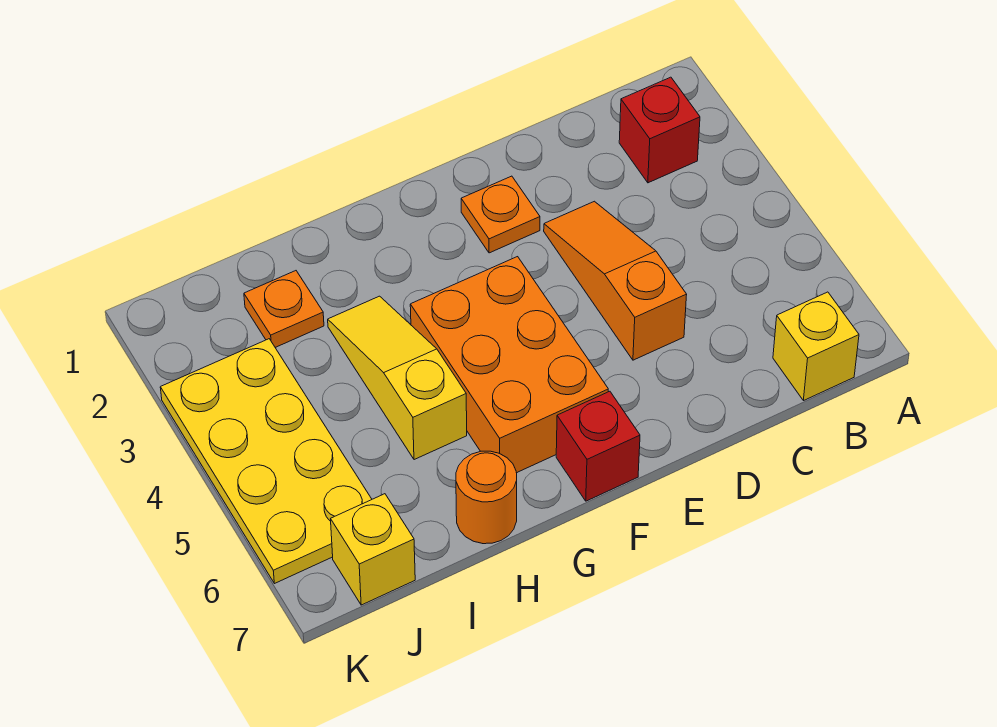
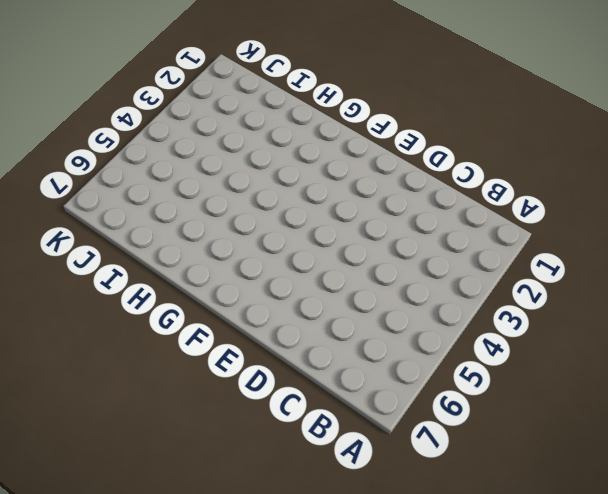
none -> red 1x1 brick [619,77,700,183]
none -> yellow 1x1 brick [773,292,859,401]

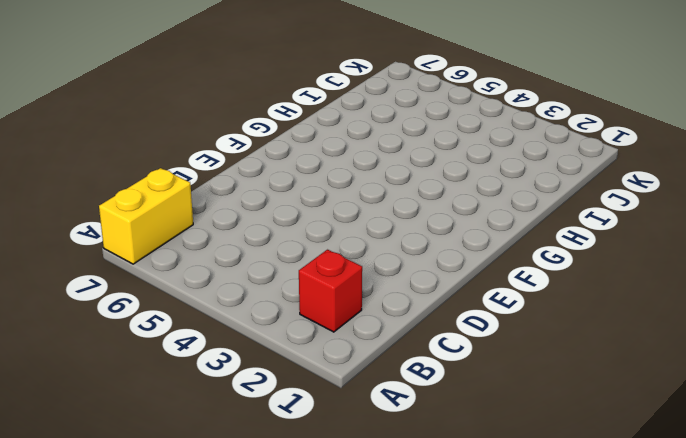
yellow 1x2 brick [99,168,193,264] -> yellow 1x1 brick [773,292,859,401]
none -> orange 1x3 slope [544,201,687,360]
none -> orange 1x1 plate [461,176,540,253]

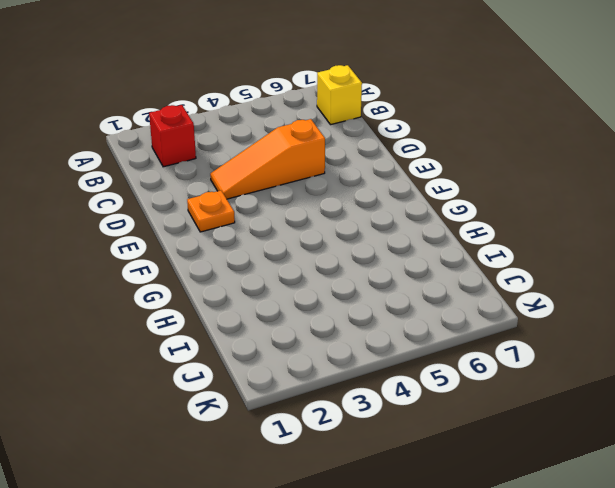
none -> orange 2x3 brick [410,257,608,473]
none -> red 1x1 brick [556,391,640,501]

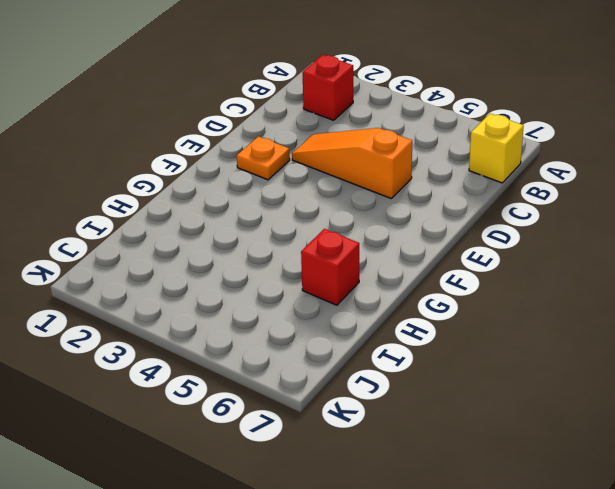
red 1x1 brick [301,229,359,305] -> red 1x1 brick moved to [556,391,640,501]
none -> orange 2x3 brick [410,257,608,473]
none -> yellow 1x3 slope [328,296,467,460]

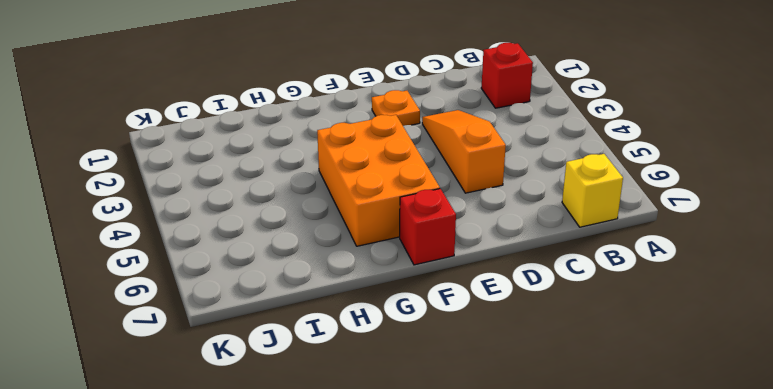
none -> yellow 1x3 slope [328,296,467,460]
none -> orange 1x1 round brick [456,451,517,544]

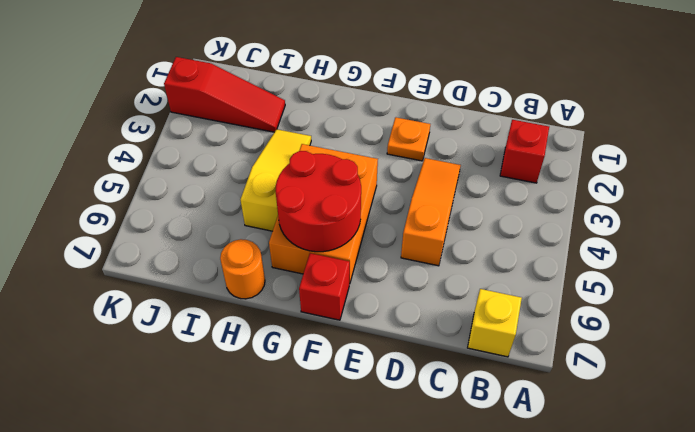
red 2x2 round brick [275,151,361,252] -> none
red 1x3 slope [164,57,285,132] -> orange 1x1 plate [244,271,324,347]
none -> yellow 2x4 plate [160,339,372,584]
none -> yellow 1x1 brick [331,494,415,605]

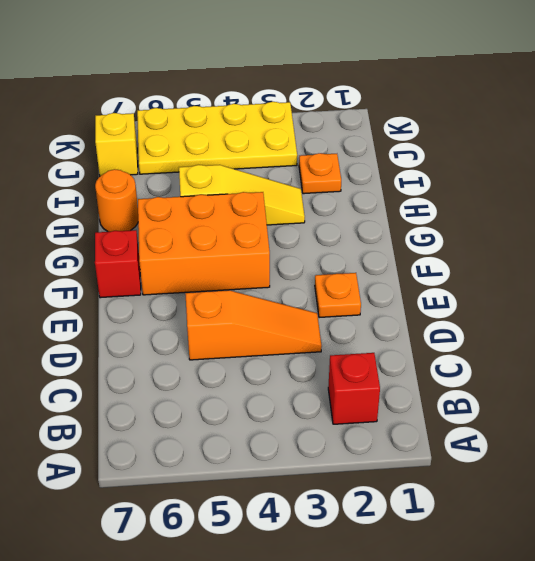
none -> yellow 1x1 brick [773,292,859,401]

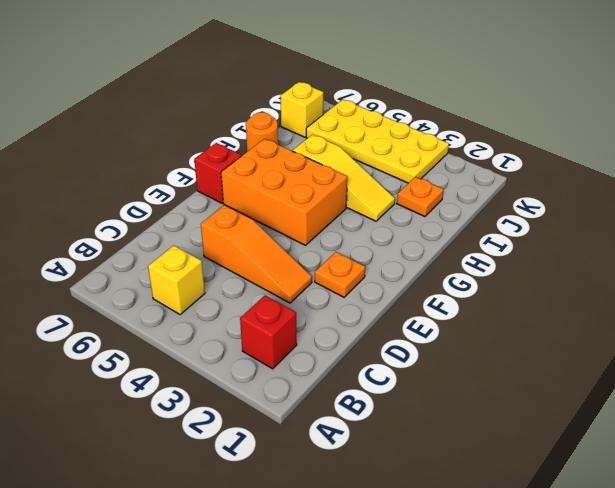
yellow 1x1 brick [148,245,205,314] -> yellow 1x1 brick moved to [773,292,859,401]

